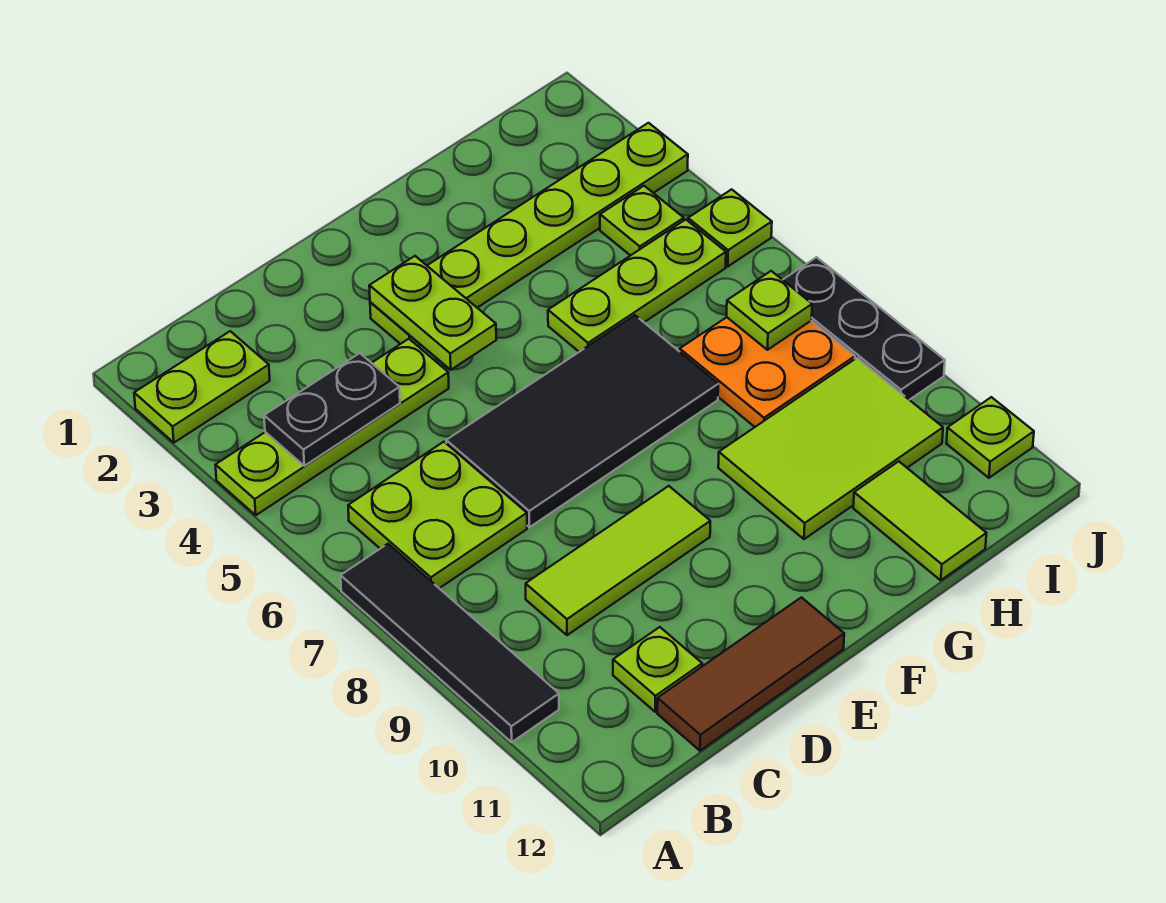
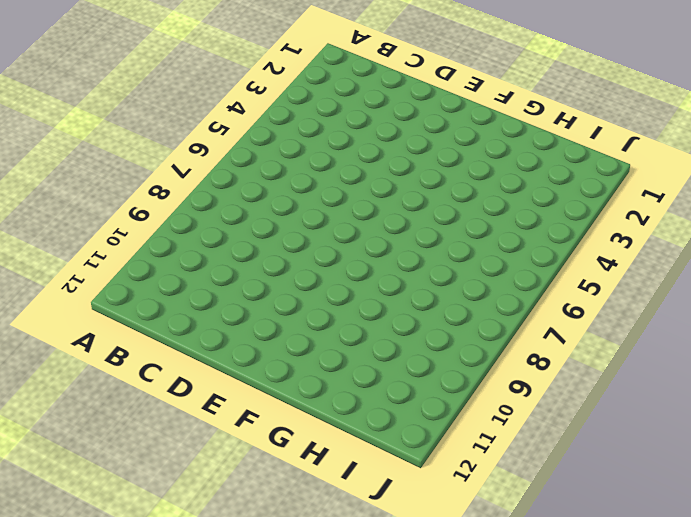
none -> lime 1x2 plate [134,331,270,443]
none -> lime 1x4 plate [216,339,449,515]
none -> black 1x4 tile [341,544,559,742]

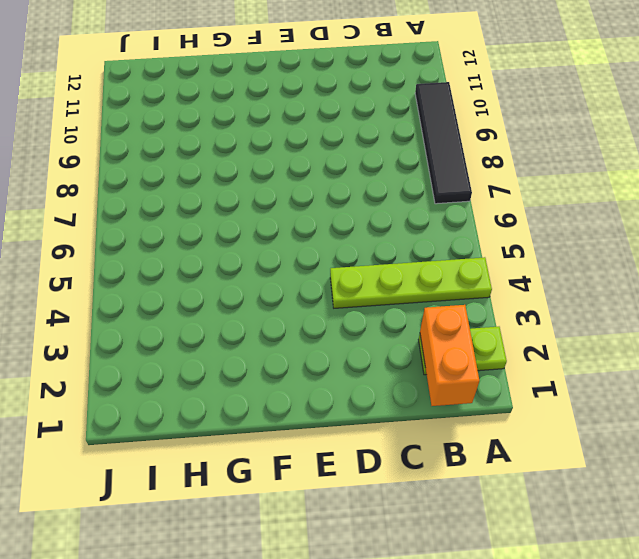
orange 1x2 brick [420,305,479,406] -> none
none -> lime 2x2 plate [348,442,527,588]
none -> lime 1x3 tile [526,486,710,635]
none -> lime 1x1 plate [613,627,702,712]

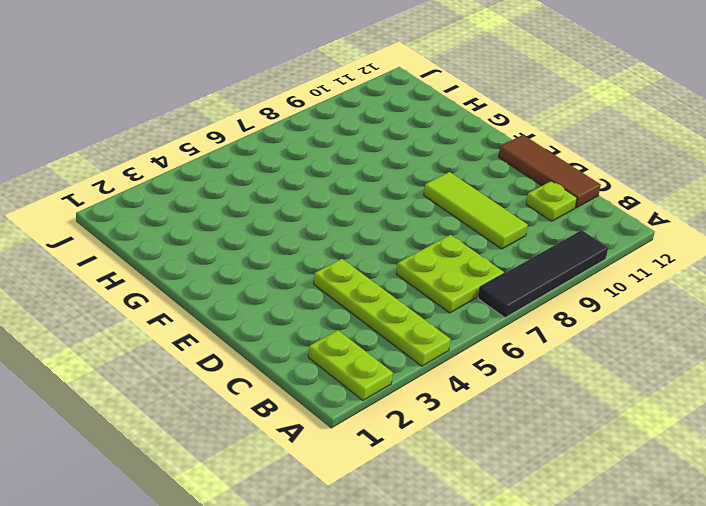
none -> black 2x4 tile [446,315,718,527]
none -> lime 1x6 plate [370,123,688,346]
none -> lime 1x3 plate [548,220,726,352]

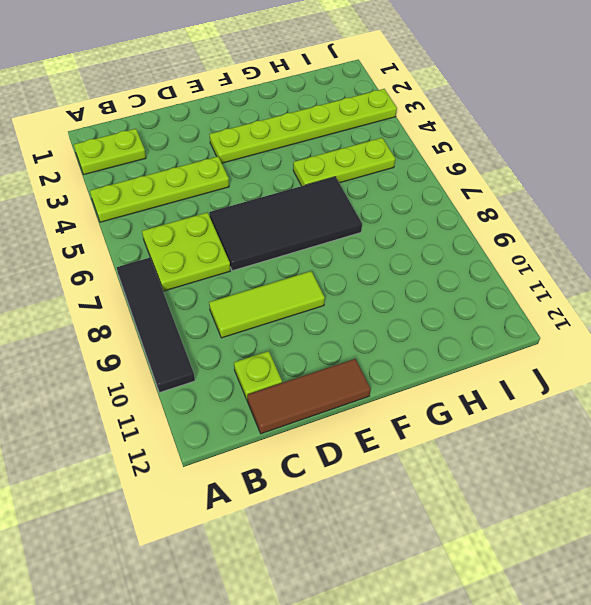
none -> lime 2x3 tile [718,358,943,539]
none -> orange 2x2 plate [680,317,855,427]
none -> lime 1x2 tile [853,461,987,580]

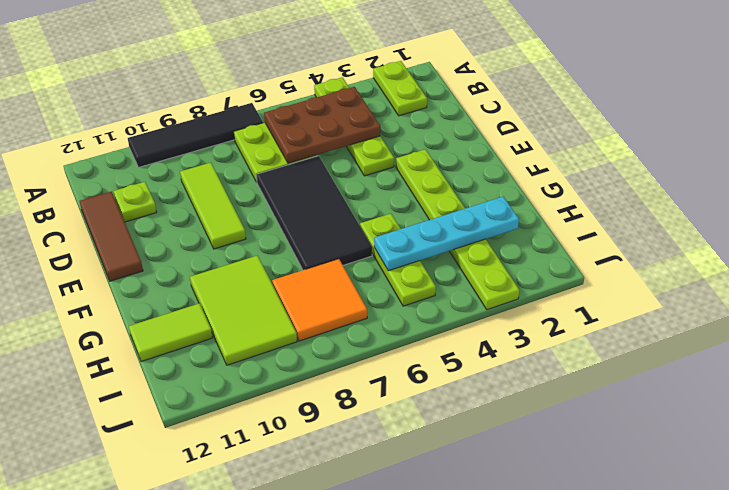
brown 2x3 plate [264,87,380,163] -> black 1x2 plate [264,353,400,466]
cyan 1x4 plate [374,197,519,271] -> none
orange 2x2 tile [272,259,367,341] -> orange 2x2 plate [680,317,855,427]
none -> lime 1x1 plate [600,186,684,256]
none -> lime 1x1 plate [688,189,772,266]
none -> black 1x3 plate [783,257,945,400]

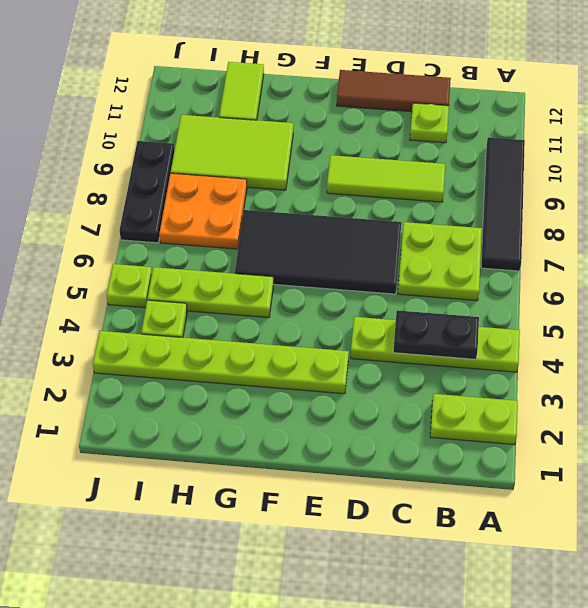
none -> lime 1x1 plate [946,397,1034,478]
none -> lime 1x2 plate [369,256,496,370]
none -> lime 1x1 plate [727,271,812,350]

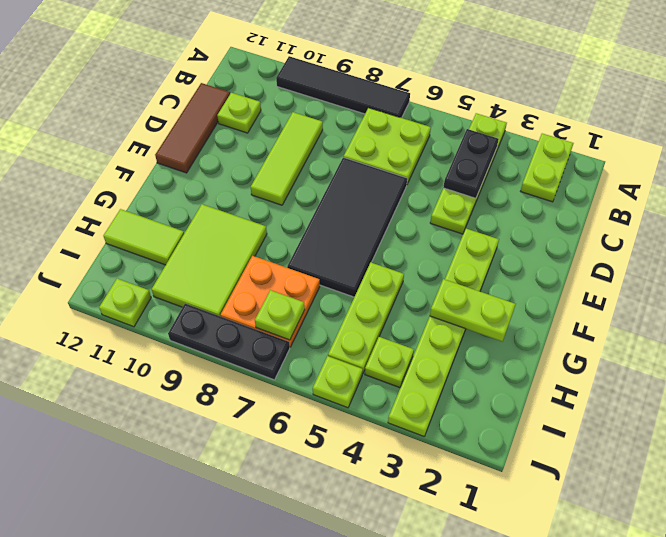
lime 1x2 plate [430,279,516,341] -> lime 1x2 plate moved to [369,256,496,370]

